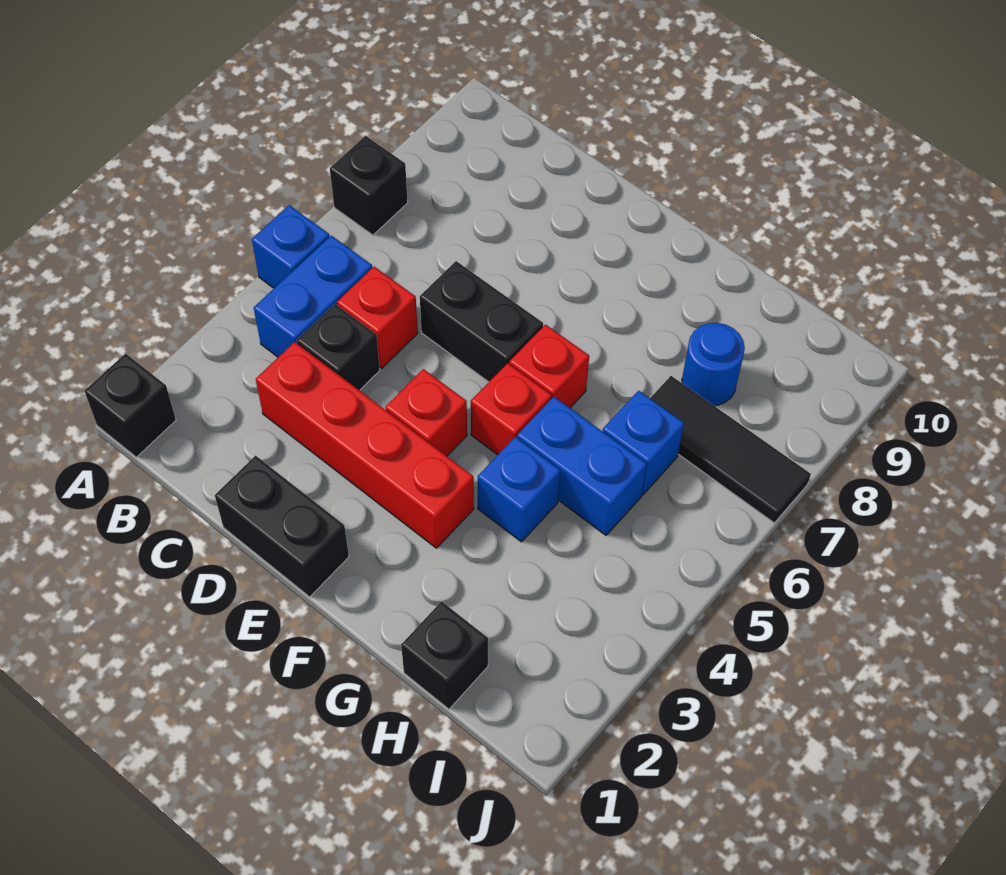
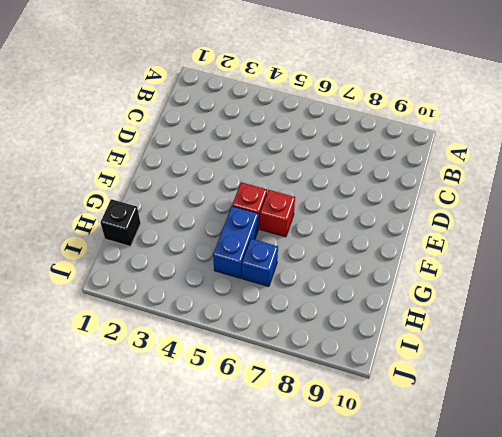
none -> black 1x1 brick [84,354,176,457]
none -> blue 1x1 brick [252,205,330,288]
none -> black 1x1 brick [330,136,408,235]

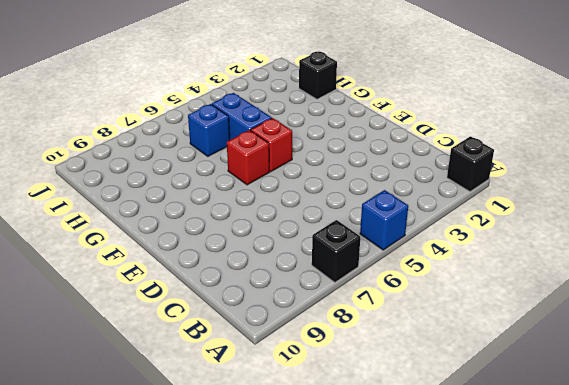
none -> blue 1x2 brick [254,236,372,357]
none -> red 1x4 brick [256,342,474,548]
none -> black 1x1 brick [297,304,380,390]

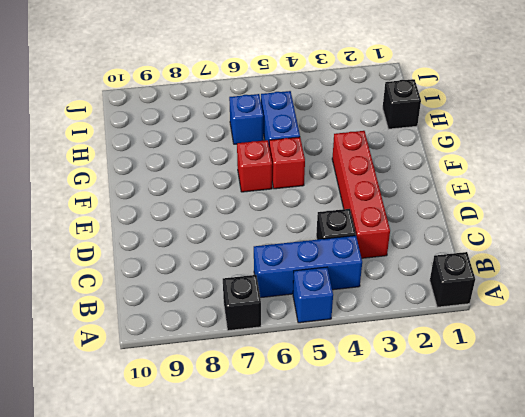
blue 1x3 brick [254,236,362,298] -> blue 1x2 brick [254,236,372,357]
none -> red 1x1 brick [337,267,418,368]
none -> black 1x2 brick [215,456,349,597]
none -> black 1x2 brick [420,261,543,382]

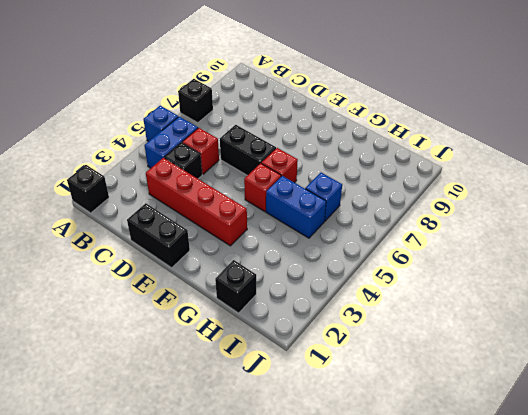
none -> red 1x1 brick [385,369,467,456]
none -> blue 1x1 brick [478,437,560,542]
none -> black 1x3 tile [650,376,811,523]

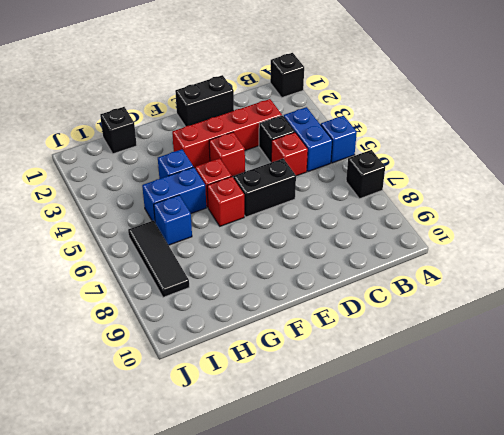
black 1x3 tile [128,220,189,297] -> black 1x3 tile turned to [650,376,811,523]
none -> blue 1x1 round brick [682,323,745,406]

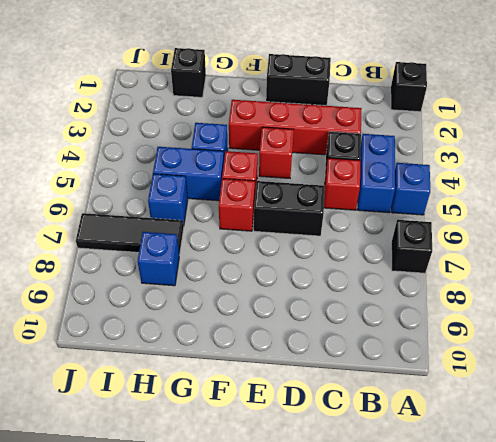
blue 1x1 brick [138,232,179,286] -> blue 1x1 round brick [682,323,745,406]

